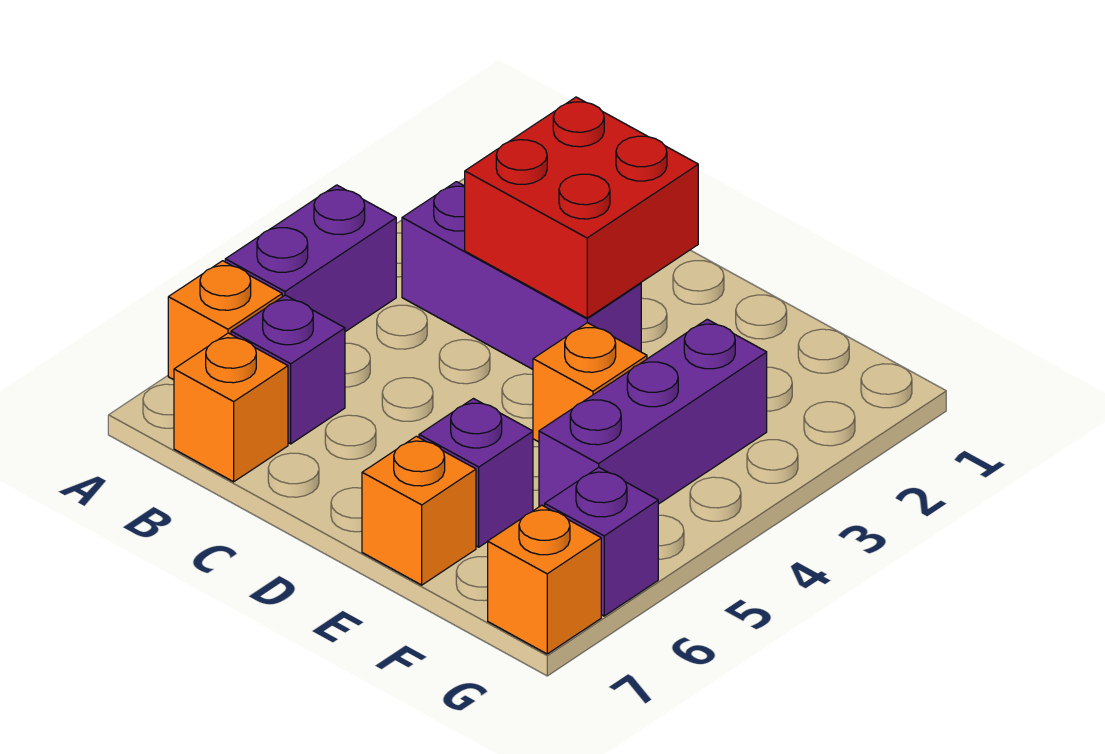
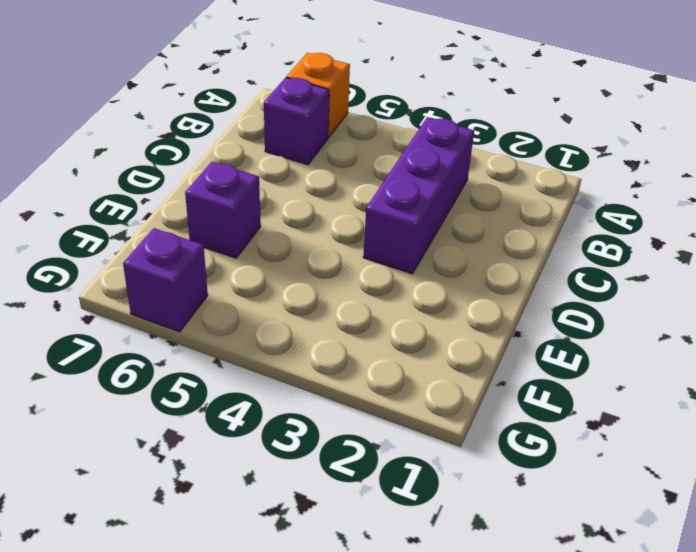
none -> purple 1x2 brick [225,185,396,332]
none -> orange 1x1 brick [174,333,288,482]
none -> orange 1x1 brick [533,323,647,442]

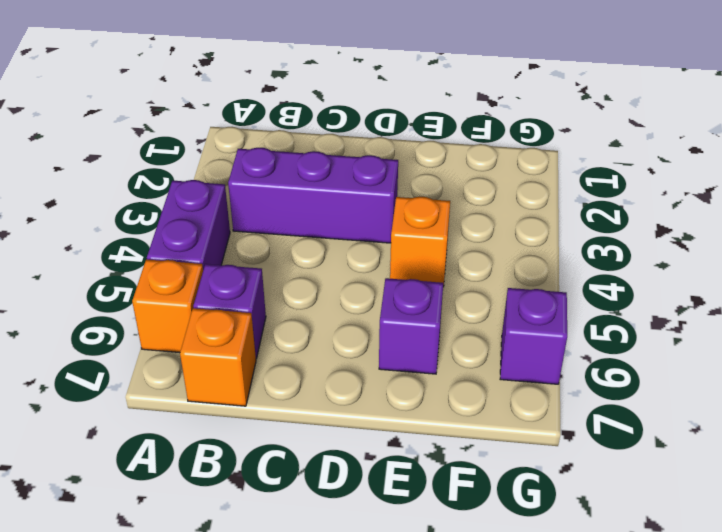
none -> orange 1x1 brick [362,436,476,585]
none -> purple 1x3 brick [539,319,767,507]
none -> orange 1x1 brick [488,505,601,654]

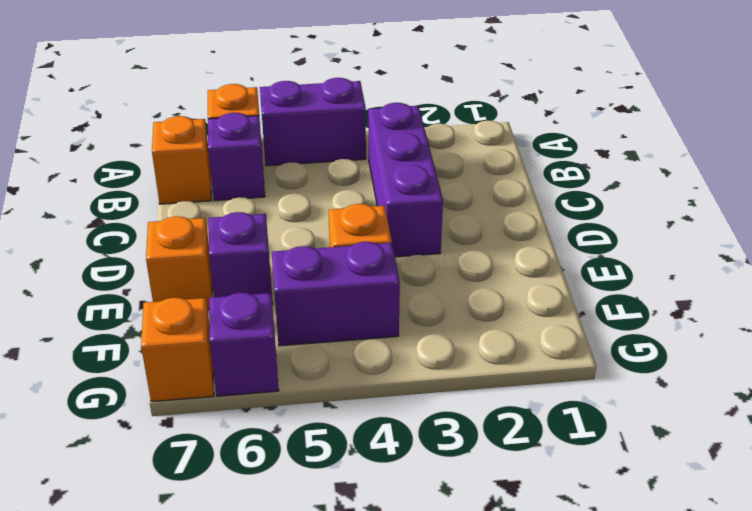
purple 1x2 brick [272,242,400,346] -> purple 1x3 brick [539,319,767,507]
none -> red 2x2 brick [465,97,698,318]

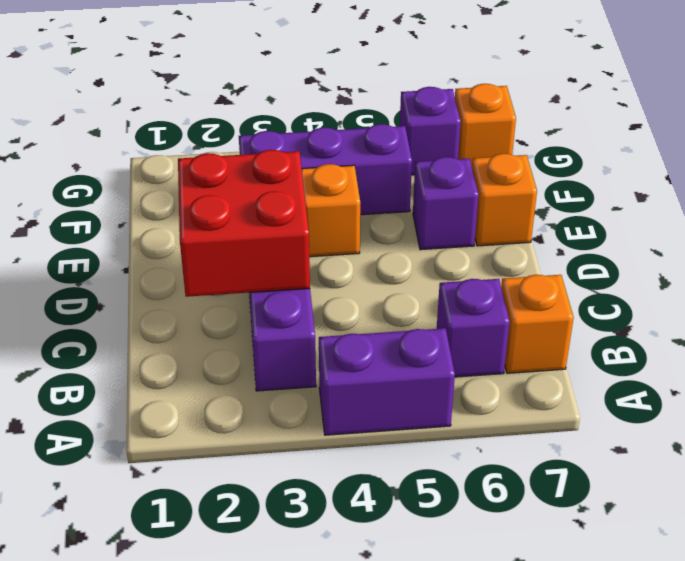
none -> orange 1x1 brick [168,261,282,380]

